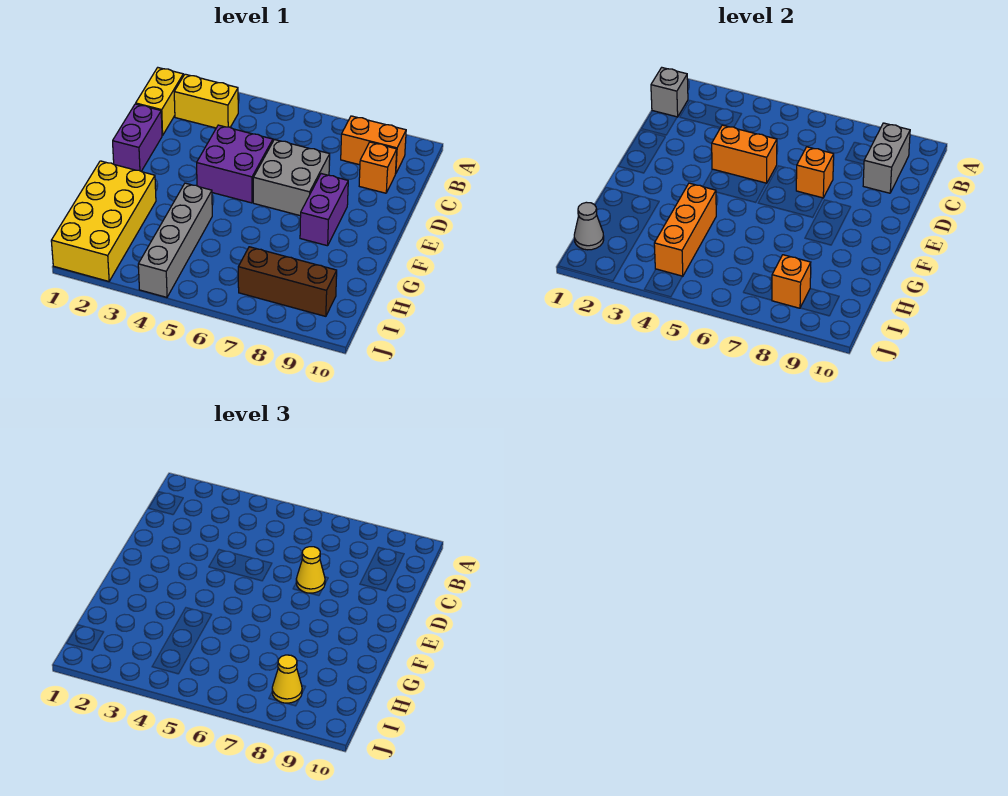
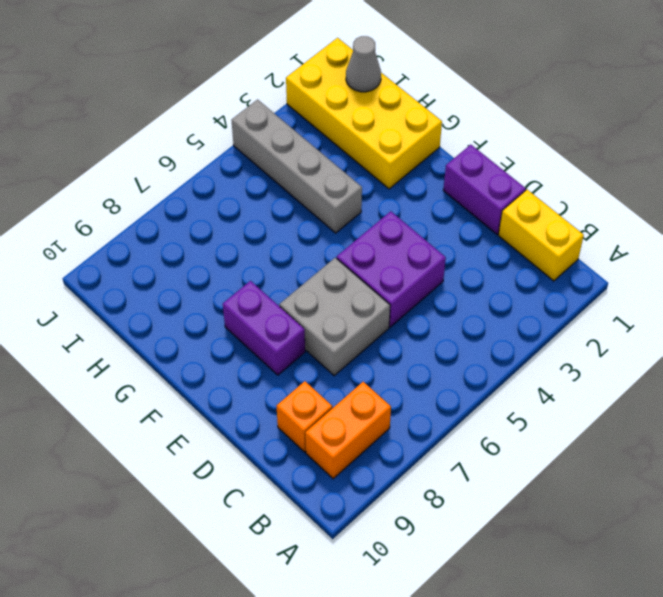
none -> yellow 1x2 brick [174,74,238,128]
none -> brown 1x3 brick [238,247,337,316]
none -> grey 1x1 brick [651,68,688,117]

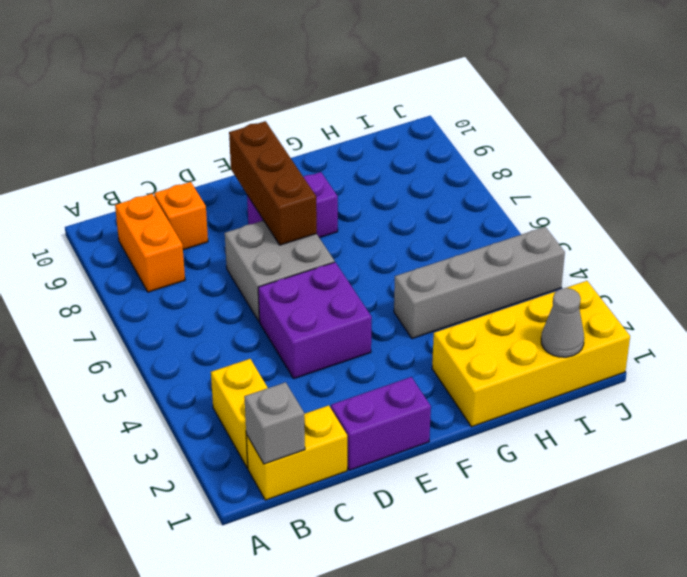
brown 1x3 brick [229,121,317,245] -> brown 1x3 brick moved to [238,247,337,316]
none -> grey 1x2 brick [863,123,910,193]
none -> orange 1x2 brick [712,125,777,183]
none -> orange 1x1 brick [796,147,834,198]

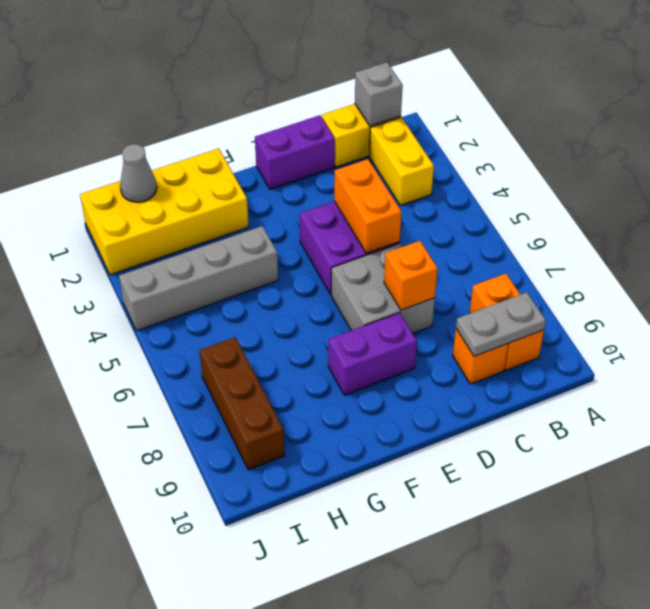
grey 1x2 plate [456,292,546,356] -> grey 1x2 brick [863,123,910,193]
none -> orange 1x3 brick [654,183,716,276]
none -> orange 1x1 brick [772,255,811,308]
none -> yellow 1x1 cone [296,547,325,593]

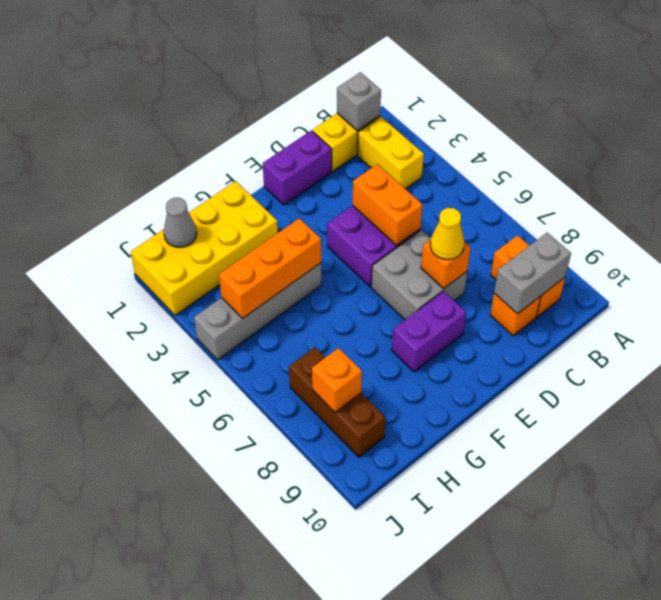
none -> yellow 1x1 cone [272,655,302,703]

